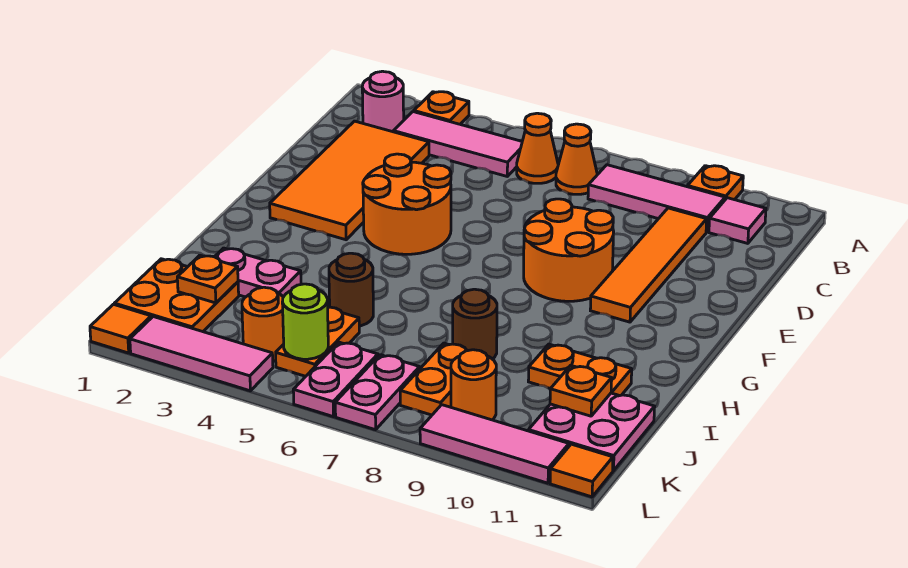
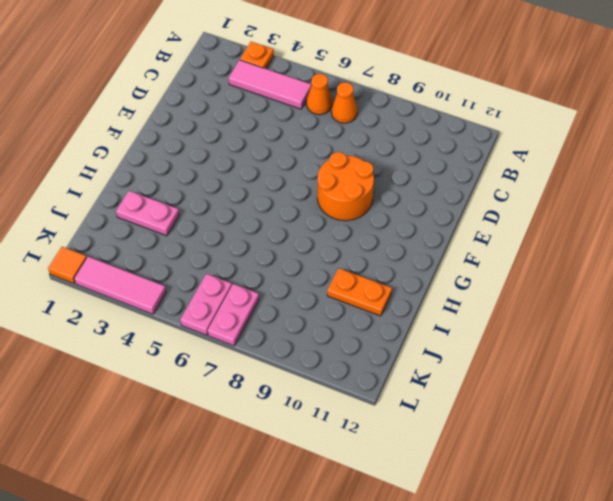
none -> orange 1x1 plate [687,166,743,200]
none -> pink 1x1 round brick [362,71,404,132]
none -> pink 1x3 tile [588,165,725,232]
none -> pink 1x1 tile [709,198,766,243]

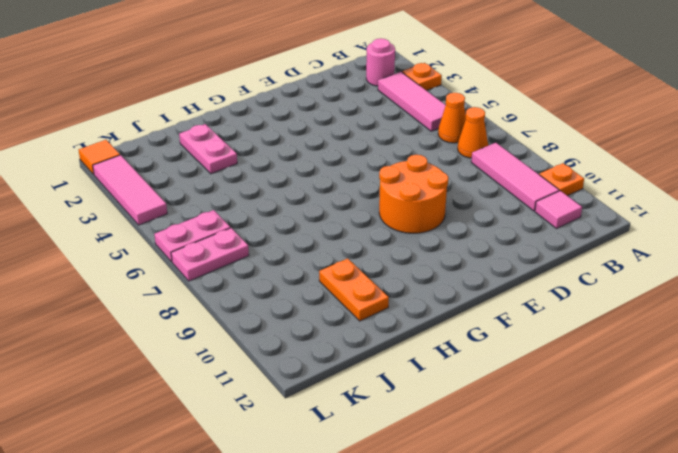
none -> orange 2x4 tile [270,121,429,240]
none -> orange 1x4 tile [590,208,707,322]
none -> orange 2x2 round brick [363,154,451,254]
none -> brown 1x1 round brick [329,253,373,326]

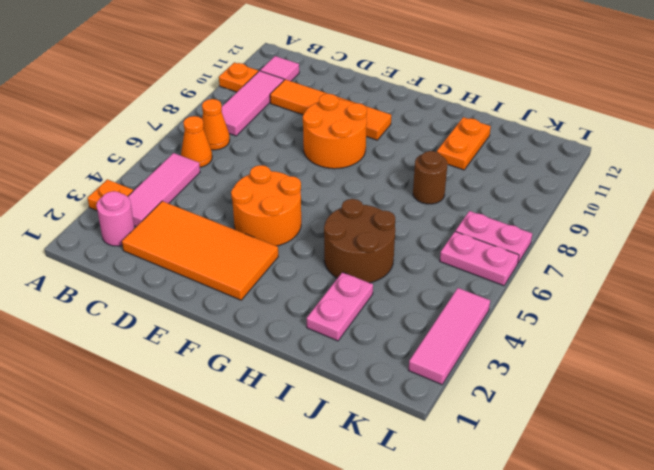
brown 2x2 round brick [324,199,395,283] -> brown 1x1 round brick [329,253,373,326]
none -> orange 2x2 plate [114,259,239,332]
none -> orange 1x2 plate [276,307,359,376]
none -> orange 1x2 plate [400,343,468,415]
none -> pink 2x2 plate [529,393,655,471]

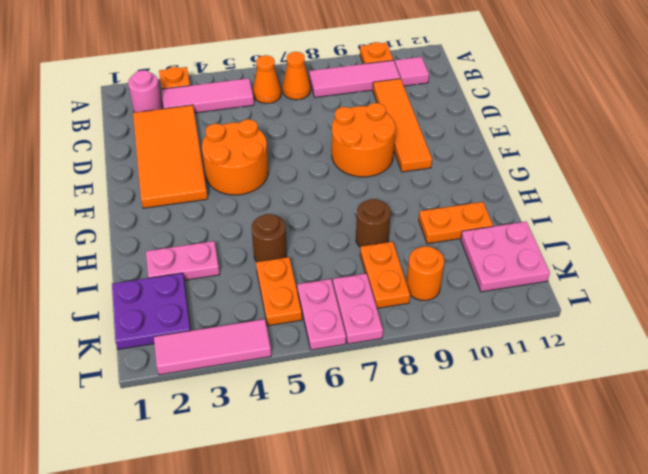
purple 2x2 plate [112,273,191,349] -> orange 2x2 plate [114,259,239,332]
none -> orange 1x1 round brick [242,287,284,361]
none -> orange 1x1 tile [90,304,151,353]
none -> pink 1x3 tile [420,405,569,483]
none -> orange 1x1 tile [550,444,613,497]

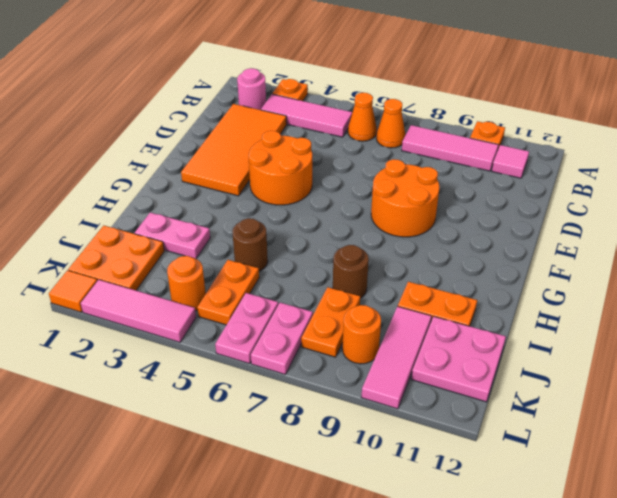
pink 1x3 tile [361,306,431,409] -> pink 1x3 tile turned to [420,405,569,483]
none -> orange 1x4 tile [590,208,707,322]
none -> orange 1x1 tile [550,444,613,497]
none -> orange 1x1 plate [177,255,238,303]
none -> orange 1x1 plate [550,365,612,416]

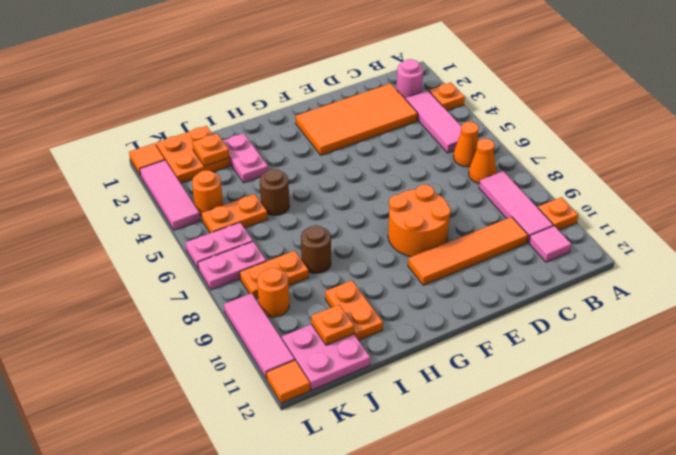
none -> orange 2x2 round brick [363,154,451,254]
none -> lime 1x1 round brick [282,284,328,359]

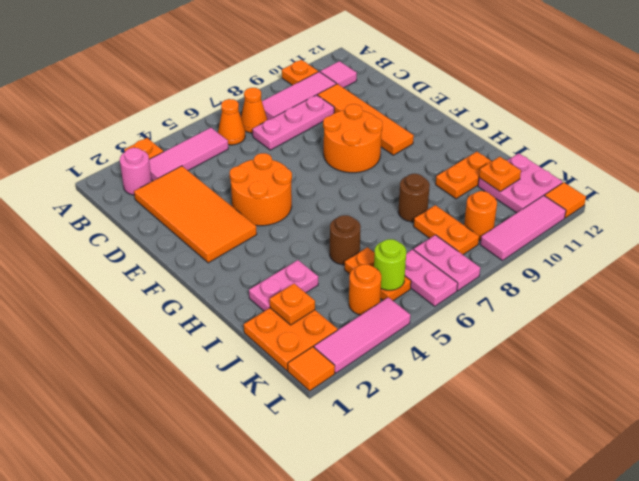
pink 1x3 plate [253,95,334,150] -> none

